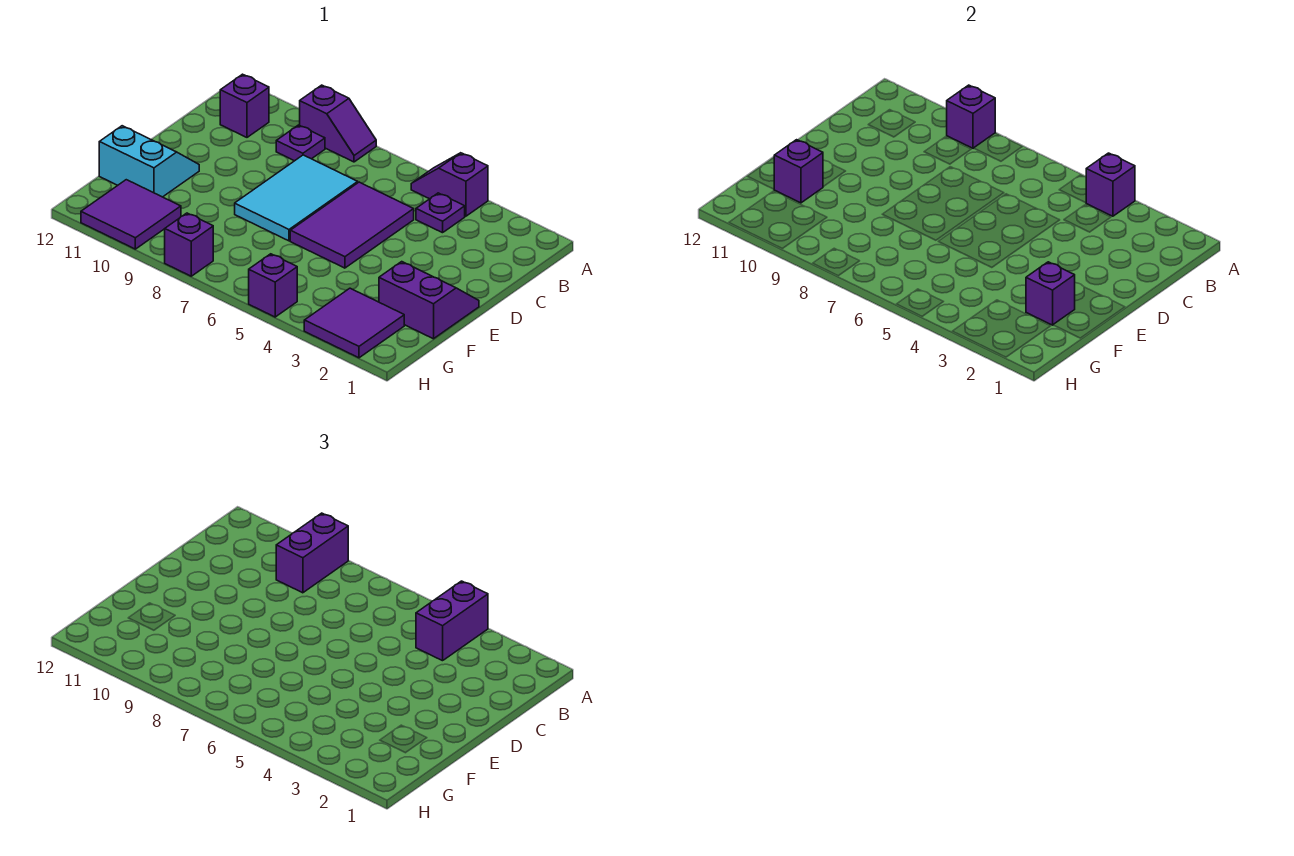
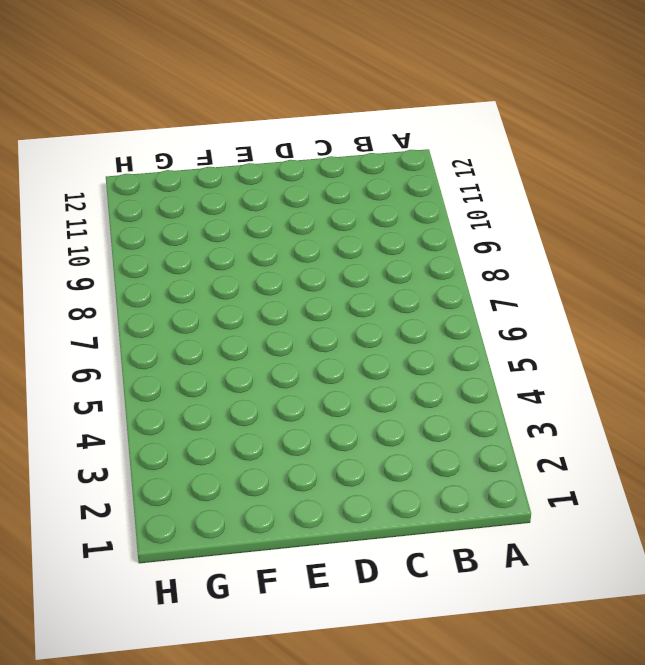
none -> purple 1x2 slope [411,153,488,216]
none -> purple 1x2 slope [300,85,376,162]
none -> purple 1x1 plate [416,193,465,233]

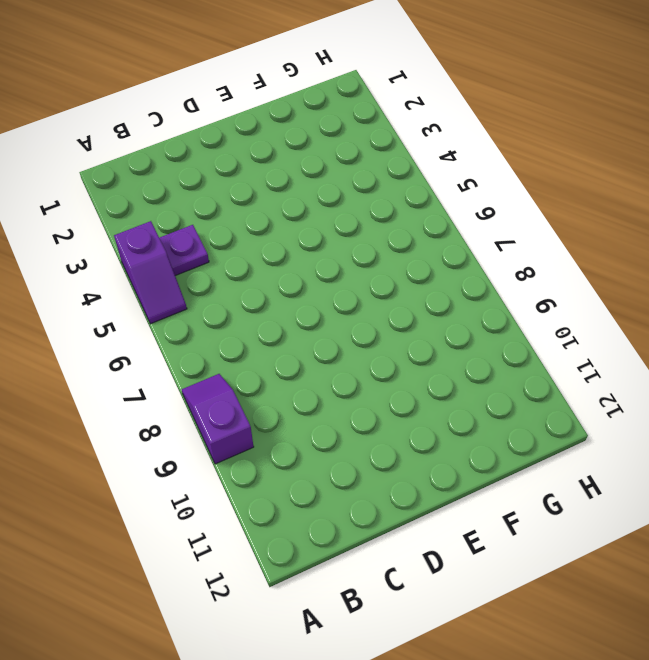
none -> purple 1x1 plate [276,125,325,161]
none -> purple 1x1 brick [220,74,269,137]
none -> purple 2x3 tile [290,182,414,268]

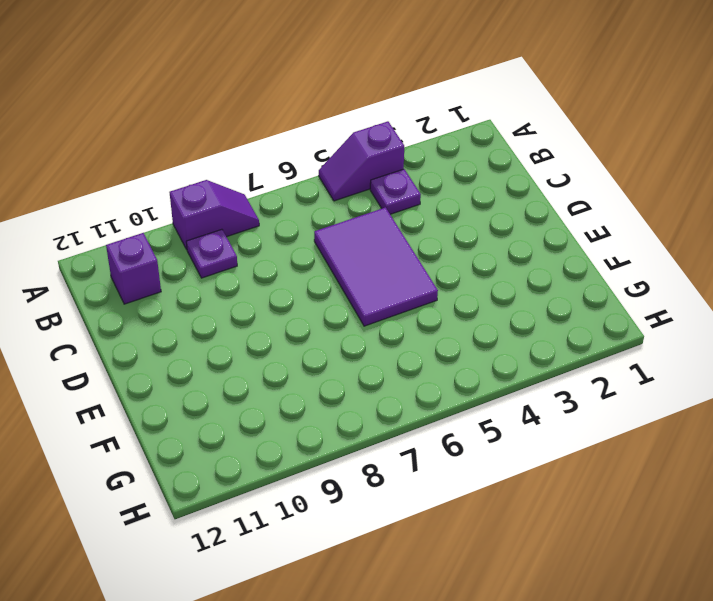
none -> cyan 2x3 tile [235,155,358,241]
none -> purple 2x2 slope [379,262,479,339]
none -> cyan 2x2 slope [99,126,199,197]

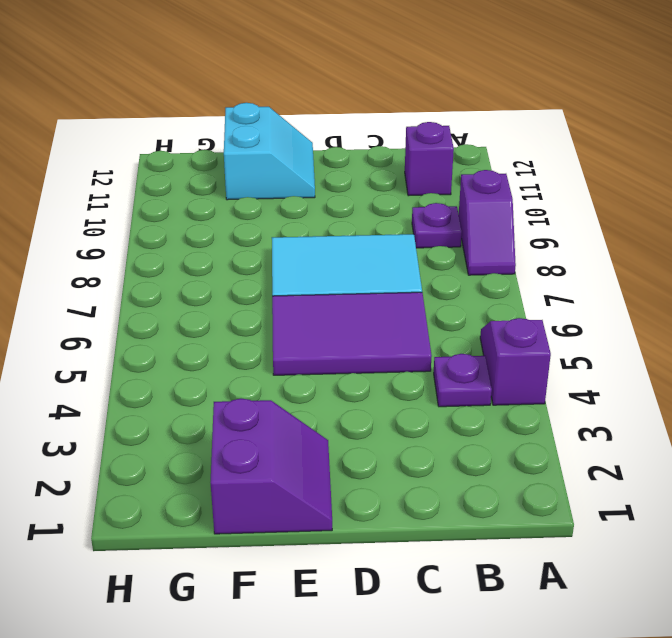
none -> purple 2x2 tile [304,288,404,358]
none -> purple 2x2 tile [81,180,181,249]
none -> purple 1x1 brick [249,254,297,317]

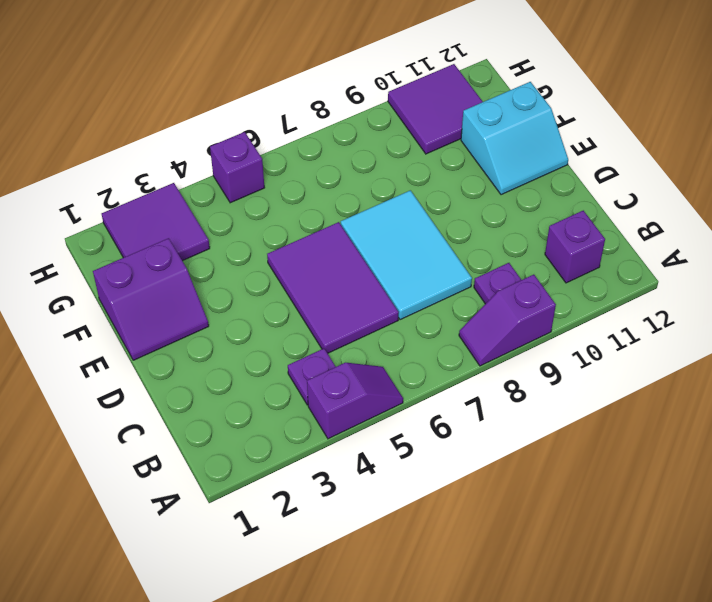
none -> purple 1x1 brick [165,213,213,276]
none -> purple 1x1 brick [1086,153,1135,216]
none -> purple 1x1 brick [947,85,995,148]

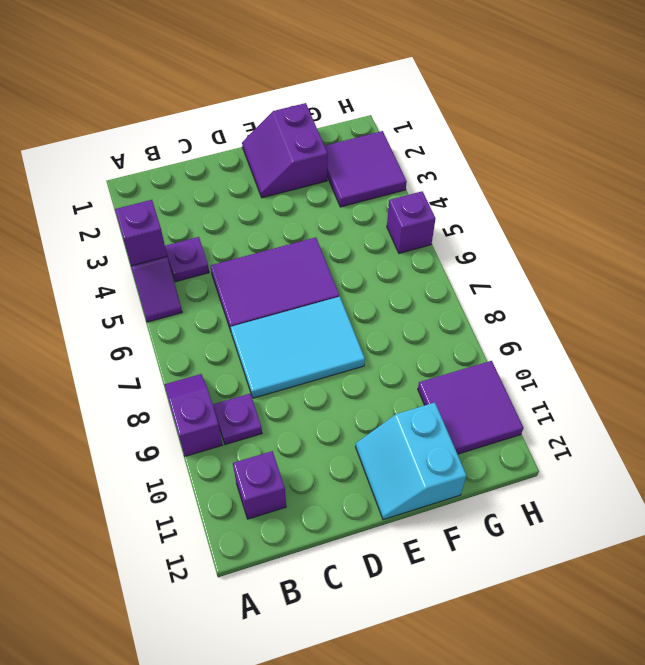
none -> purple 1x1 brick [165,213,213,276]
none -> purple 1x1 brick [947,85,995,148]
none -> purple 1x1 brick [1026,262,1075,325]

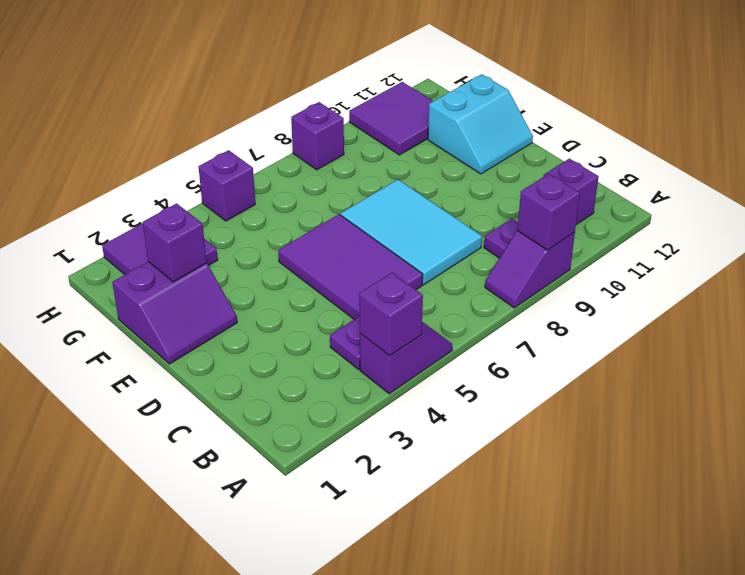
none -> purple 1x1 brick [774,140,823,203]
none -> purple 1x2 brick [416,581,488,661]
none -> purple 1x2 brick [276,513,348,593]

